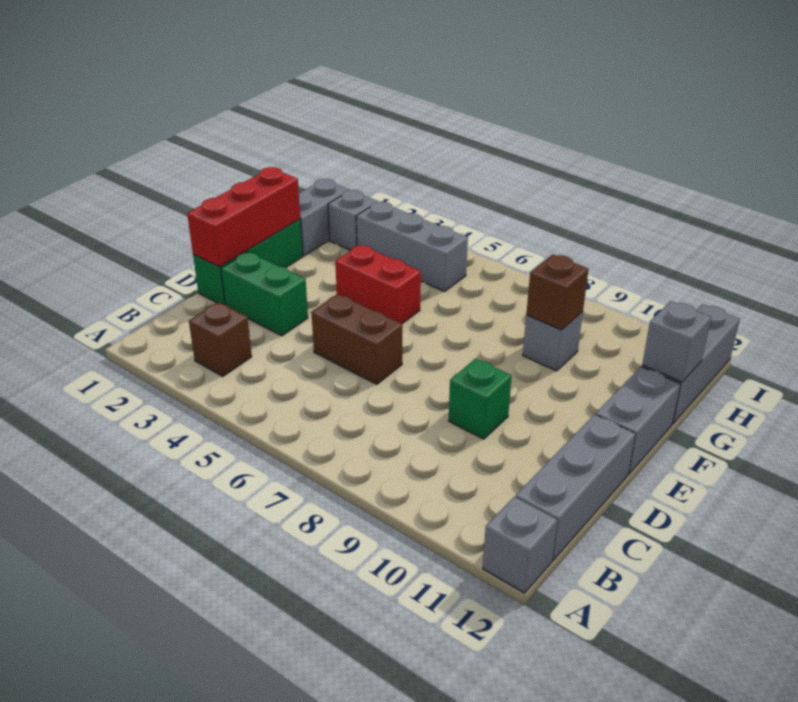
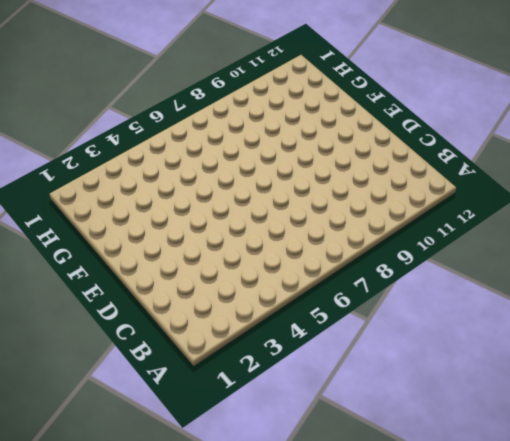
none -> grey 1x1 brick [483,497,557,593]
none -> brown 1x1 brick [189,302,252,376]
none -> grey 1x3 brick [516,414,636,561]

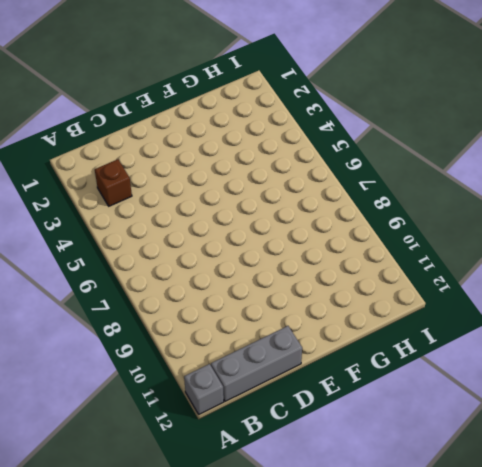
none -> green 1x3 brick [193,219,303,305]
none -> green 1x2 brick [221,252,308,336]
none -> brown 1x2 brick [311,294,402,384]

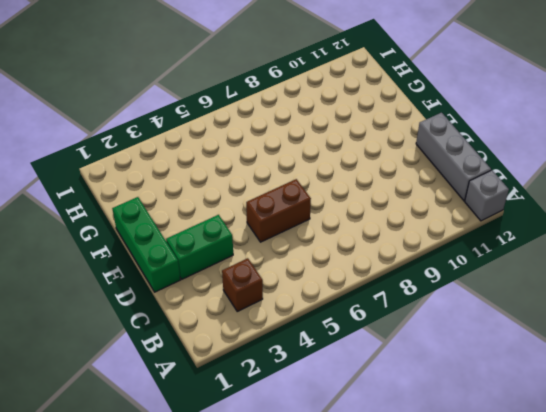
none -> green 1x1 brick [449,358,512,439]
none -> grey 1x2 brick [596,367,681,474]
none -> red 1x2 brick [335,245,421,324]

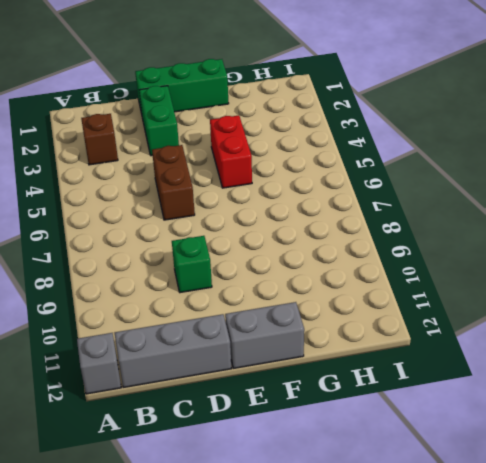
none -> grey 1x2 brick [299,179,349,256]
none -> grey 1x1 brick [523,311,583,371]
none -> grey 1x3 brick [642,304,740,424]

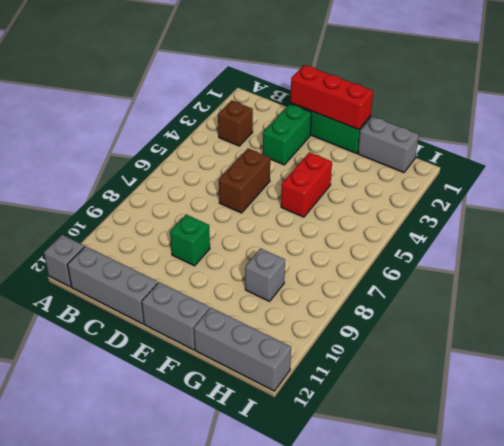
none -> grey 1x1 brick [328,190,378,250]
none -> grey 1x3 brick [356,202,468,292]
none -> brown 1x1 brick [526,254,588,330]

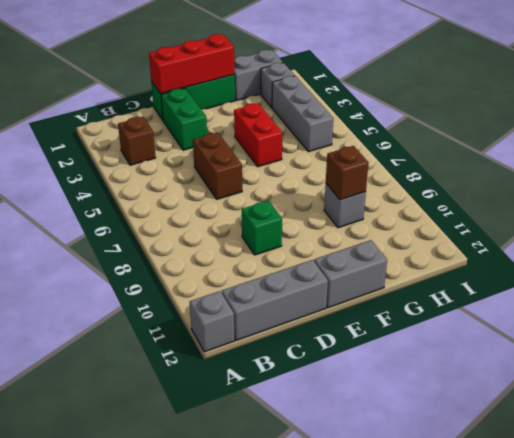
none -> grey 1x3 brick [642,304,740,424]
none -> grey 1x1 brick [642,301,711,382]

